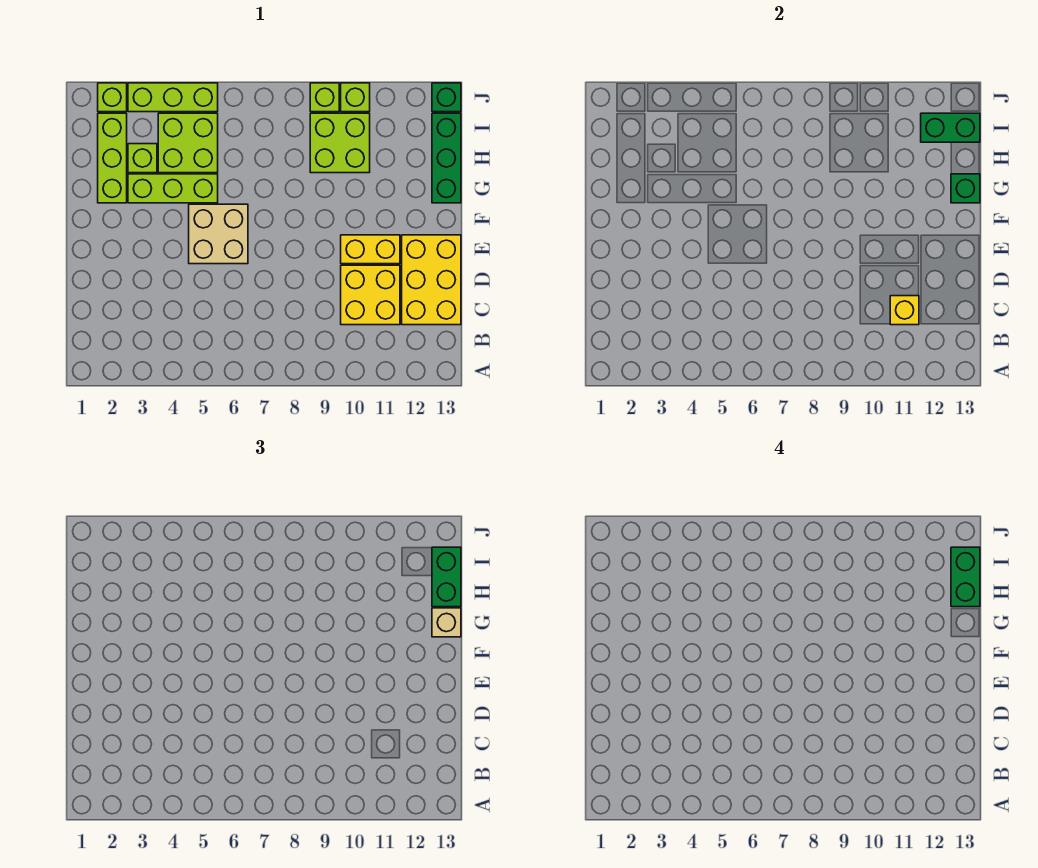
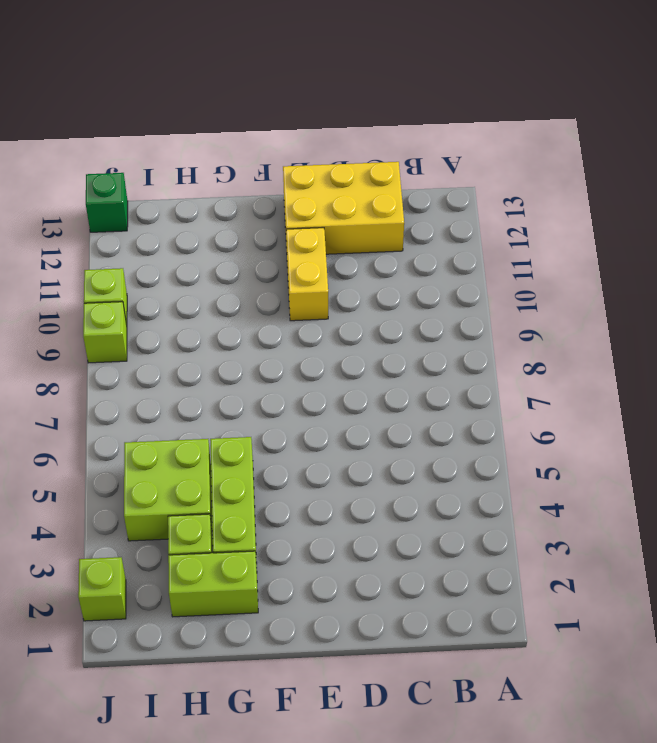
lime 1x2 brick [168,551,258,617] -> lime 1x3 brick [98,113,127,203]
none -> yellow 2x2 brick [341,265,400,325]
none -> tan 2x2 brick [189,204,248,264]
none -> green 1x3 brick [432,113,461,203]

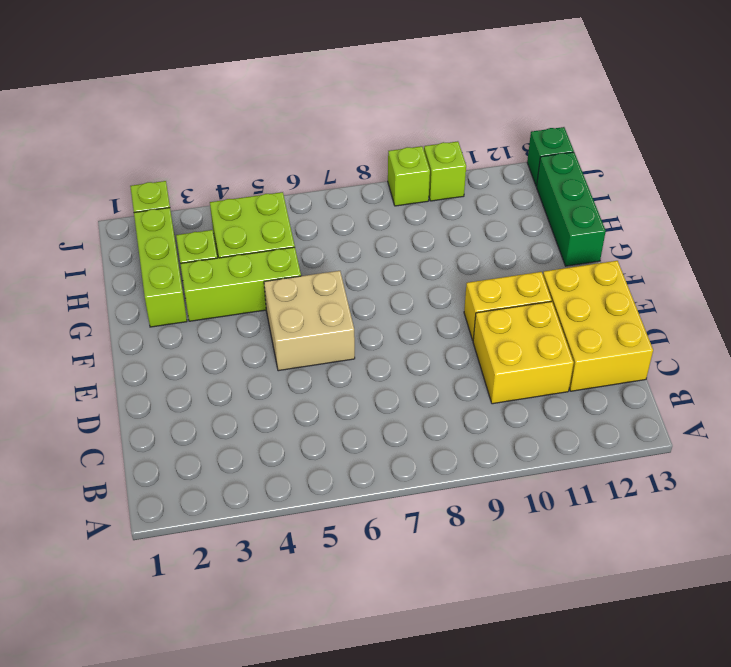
none -> lime 2x2 brick [310,113,370,173]
none -> lime 1x3 brick [128,83,218,112]
none -> yellow 1x1 brick [890,296,919,325]

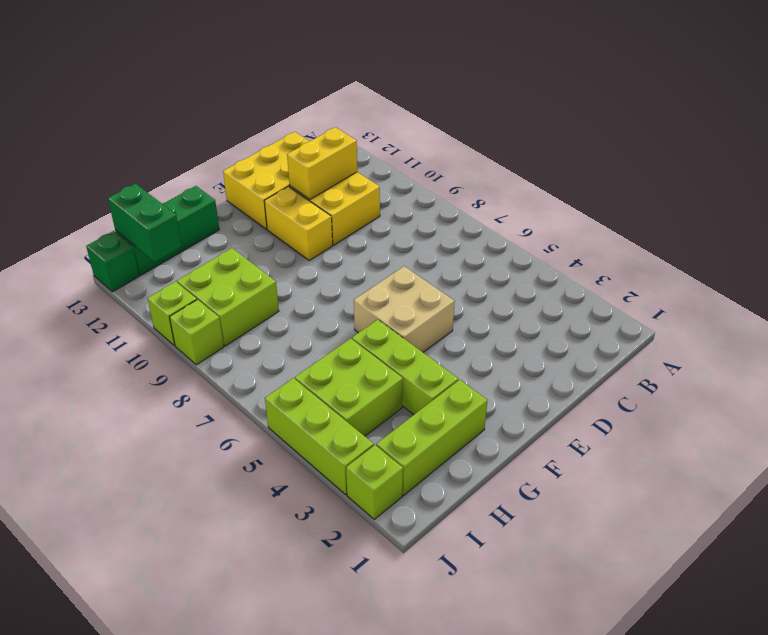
yellow 1x2 brick [287,127,357,199] -> yellow 1x1 brick [890,296,919,325]
none -> lime 1x1 brick [128,144,157,173]
none -> green 1x1 brick [951,174,980,203]
none -> tan 1x1 brick [432,608,461,637]

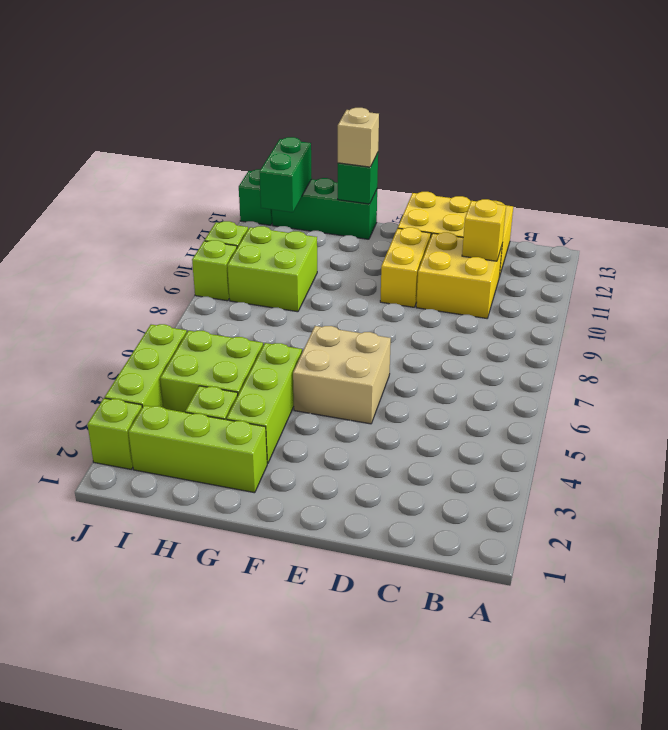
none -> green 1x2 brick [432,547,461,607]
none -> green 1x2 brick [951,547,980,607]

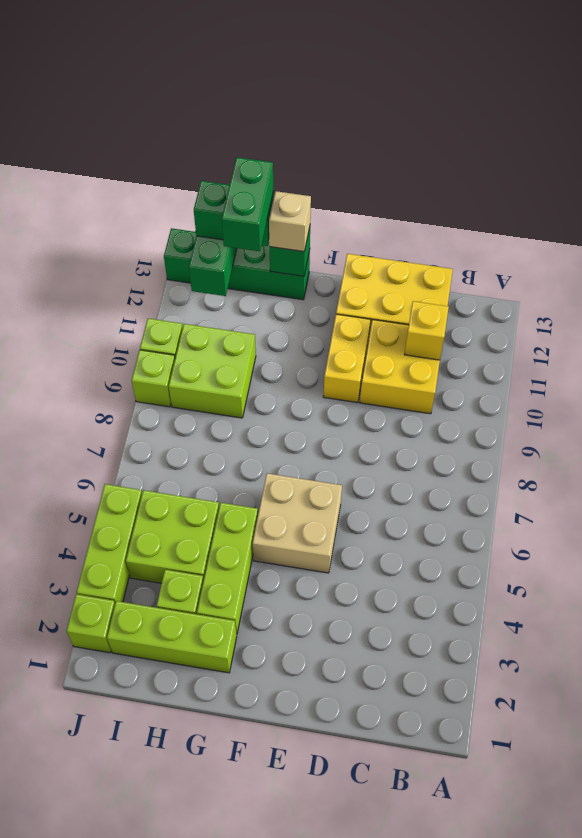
green 1x2 brick [222,157,273,251] -> green 1x2 brick turned to [951,547,980,607]

